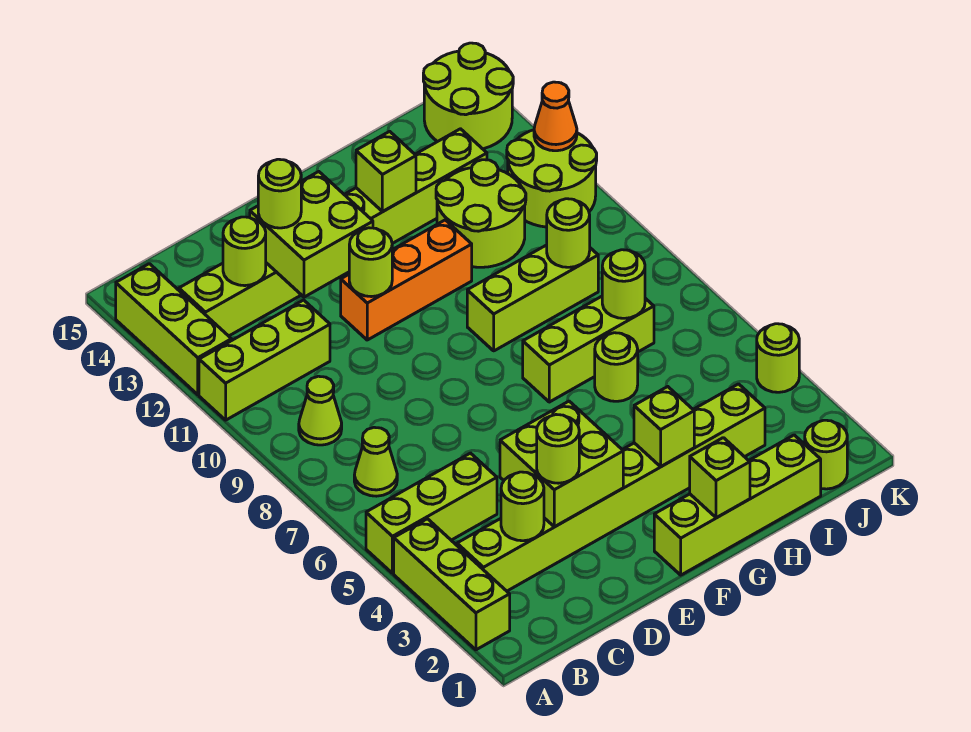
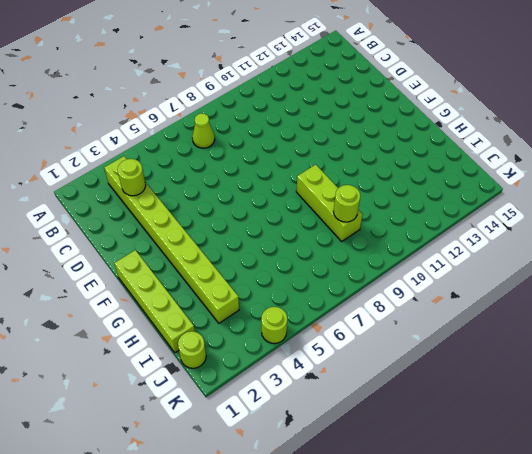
none -> lime 1x3 brick [394,519,510,650]
none -> lime 1x3 brick [366,453,497,573]
none -> lime 1x3 brick [199,300,330,420]
none -> lime 1x3 brick [116,264,231,395]

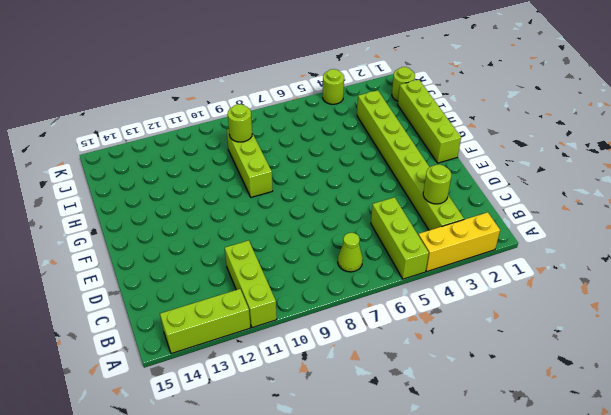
yellow 1x3 brick [418,212,500,271] -> lime 1x3 brick [394,519,510,650]
none -> lime 1x1 cone [299,376,342,445]
none -> lime 1x8 brick [179,129,487,336]
none -> orange 1x3 brick [341,220,472,340]
none -> lime 1x3 brick [523,296,654,402]

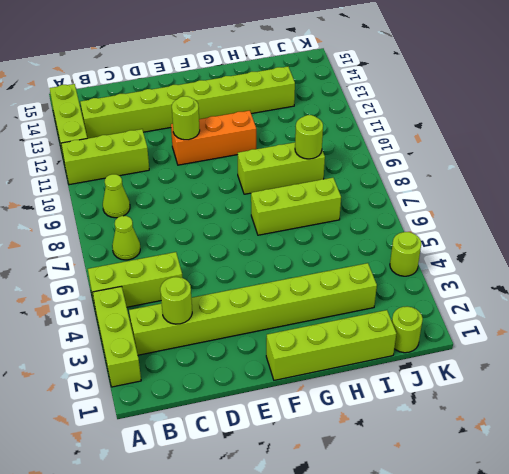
none -> lime 1x1 round brick [595,333,638,401]
none -> lime 2x2 round brick [436,160,526,267]
none -> lime 2x2 round brick [507,130,597,227]
none -> lime 2x2 round brick [423,43,513,149]

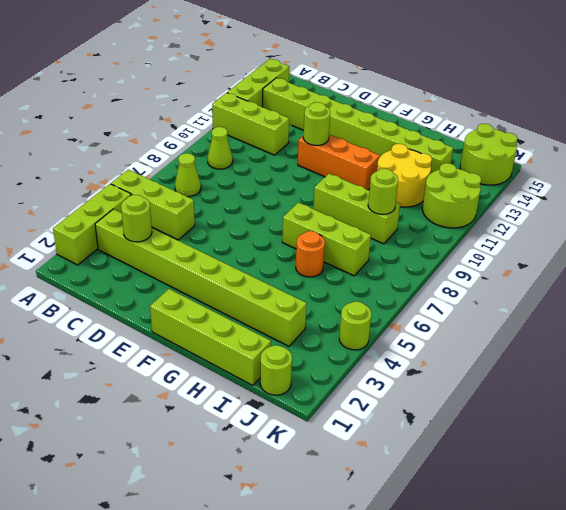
orange 1x1 round brick [296,231,325,277] -> lime 1x1 round brick [595,333,638,401]
yellow 2x2 round brick [377,144,432,207] -> lime 2x2 round brick [436,160,526,267]
none -> lime 1x1 round brick [223,217,266,286]
none -> lime 2x2 brick [500,401,623,527]
none -> lime 2x2 brick [250,172,373,297]
none -> lime 1x1 brick [690,438,750,518]

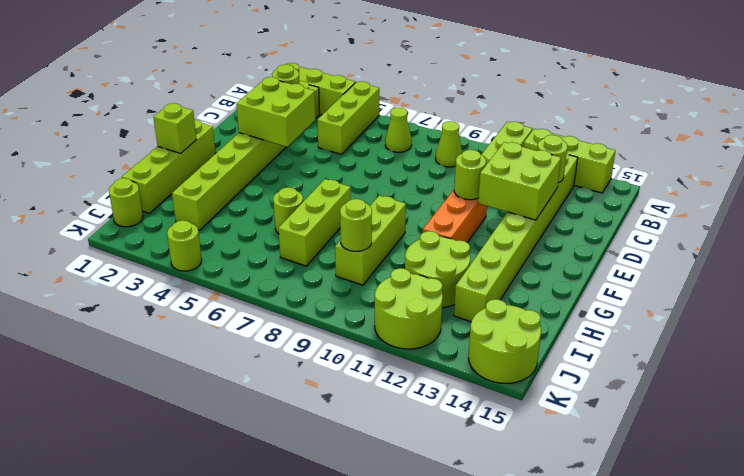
none -> lime 1x1 brick [634,387,694,467]
none -> lime 1x1 brick [356,131,416,212]
none -> lime 1x1 round brick [602,250,645,318]
none -> orange 1x1 cone [534,82,577,151]

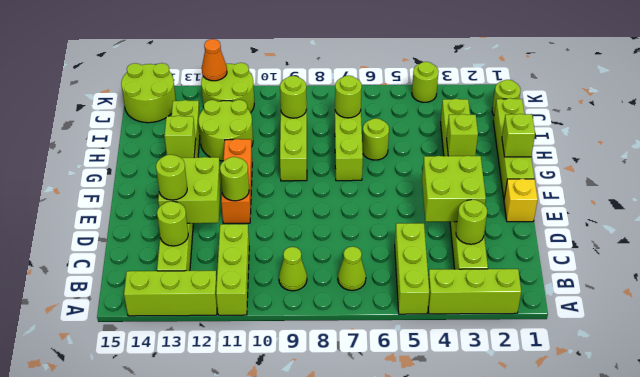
yellow 1x1 brick [504,179,538,222] -> none
none -> lime 1x1 round brick [537,415,579,483]

